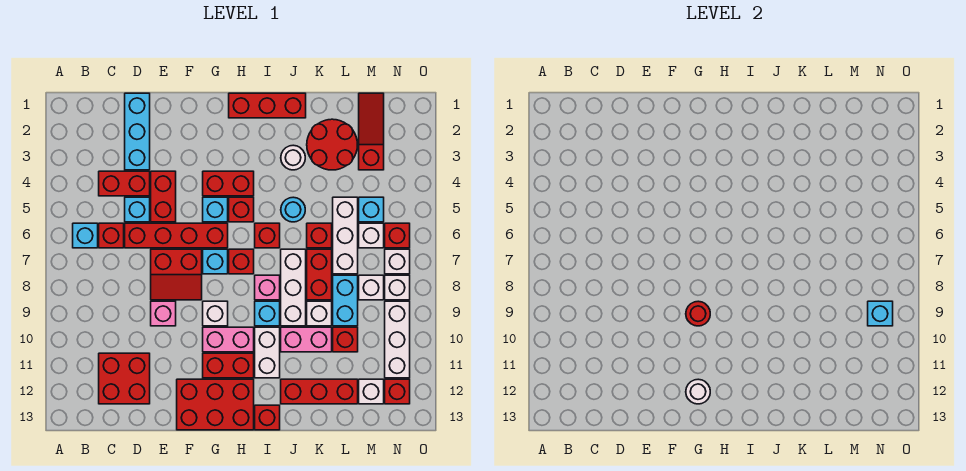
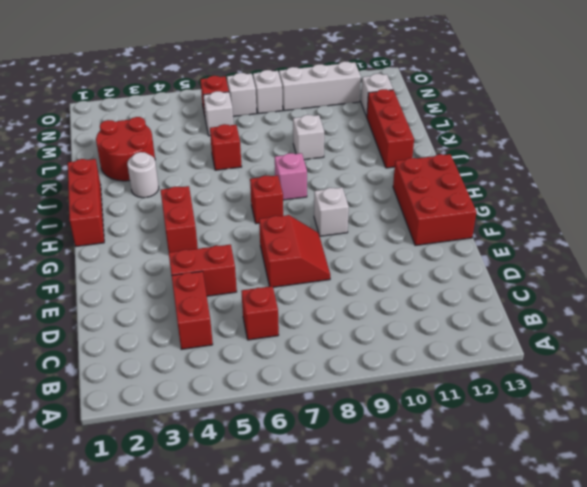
none -> cyan 1x1 brick [73,223,98,248]
none -> red 2x2 brick [99,353,150,404]
none -> cyan 1x3 brick [125,93,150,170]
none -> cyan 1x1 brick [125,197,150,222]

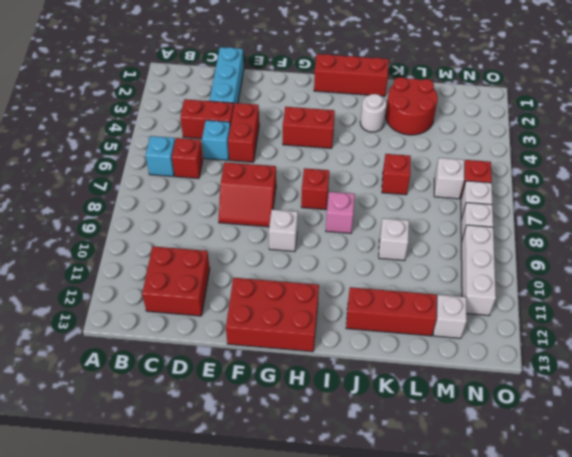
none -> red 1x4 brick [125,223,228,248]
none -> pink 1x1 brick [151,301,176,326]
none -> cyan 1x1 brick [203,197,228,222]
none -> cyan 1x1 brick [203,249,228,274]

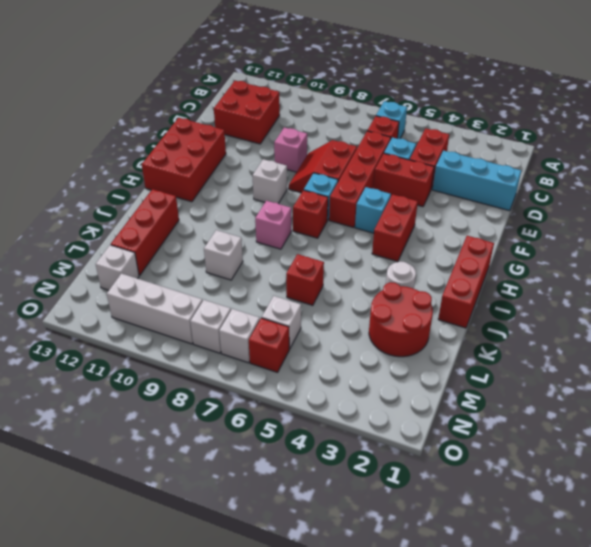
none -> pink 1x2 brick [203,327,254,352]
none -> red 1x2 brick [203,353,254,378]
none -> red 1x1 brick [229,197,254,222]
none -> red 1x1 brick [255,223,280,248]

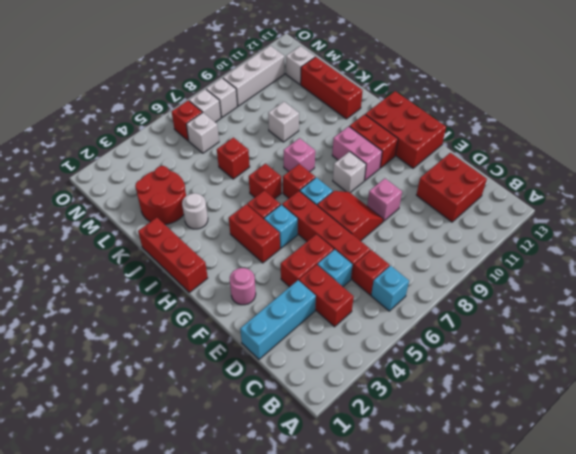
pink 1x1 round brick [230,268,256,305] -> none
none -> cyan 1x1 brick [255,301,280,326]
none -> white 1x2 brick [255,327,280,378]
none -> red 1x1 brick [255,405,280,430]
none -> cyan 1x1 round brick [281,197,305,222]

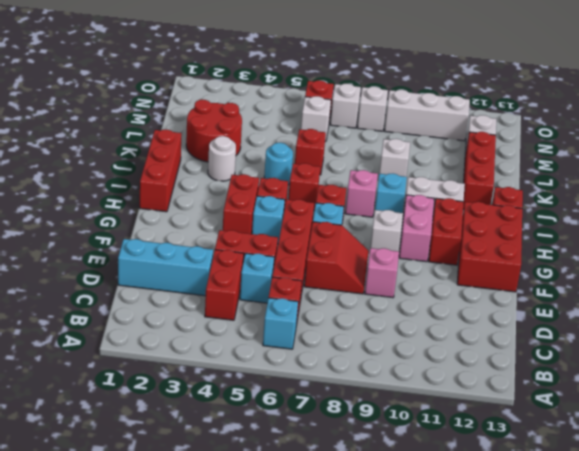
none -> red 2x2 brick [99,353,150,404]
none -> white 1x3 brick [281,249,306,326]
none -> pink 1x2 brick [281,327,332,352]
none -> red 1x2 brick [307,249,332,300]

